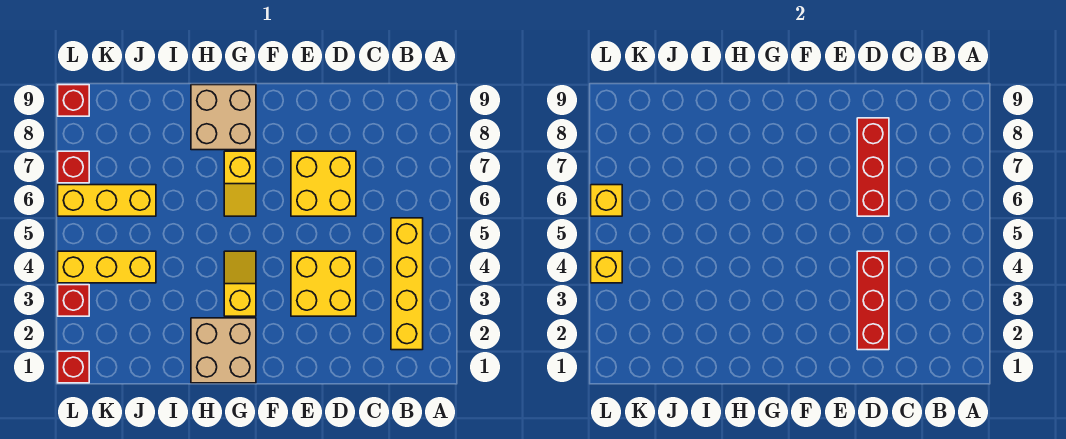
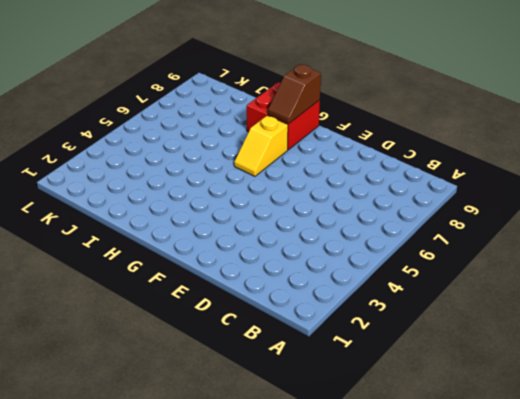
red 2x2 brick [247,82,320,150] -> tan 2x2 brick [191,85,256,150]
brown 1x2 slope [268,64,321,124] -> none
none -> yellow 1x4 brick [391,218,423,350]
none -> yellow 2x2 brick [291,251,356,316]
none -> yellow 2x2 brick [291,151,356,216]

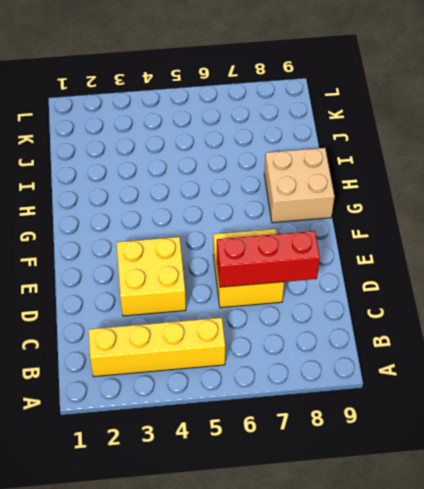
none -> tan 2x2 brick [191,318,256,383]
none -> yellow 1x2 slope [224,251,256,316]
none -> yellow 1x2 slope [224,151,256,216]

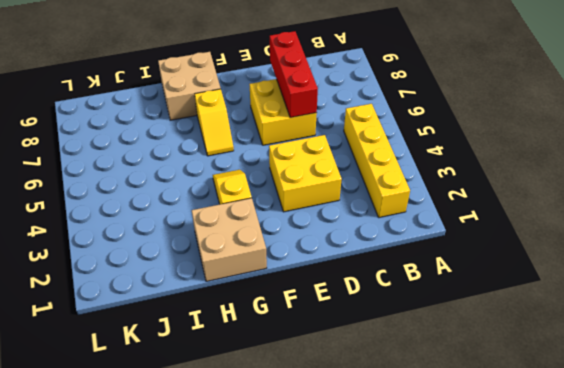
none -> yellow 1x3 brick [58,251,156,283]
none -> yellow 1x3 brick [58,185,156,216]
none -> red 1x1 brick [58,351,89,383]

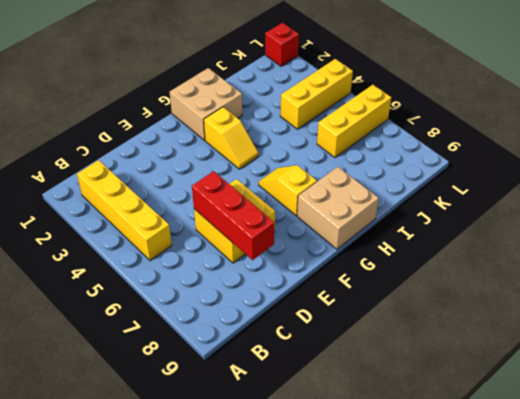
none -> yellow 2x2 brick [291,251,356,316]
none -> red 1x1 brick [58,285,89,316]
none -> red 1x1 brick [58,151,89,183]

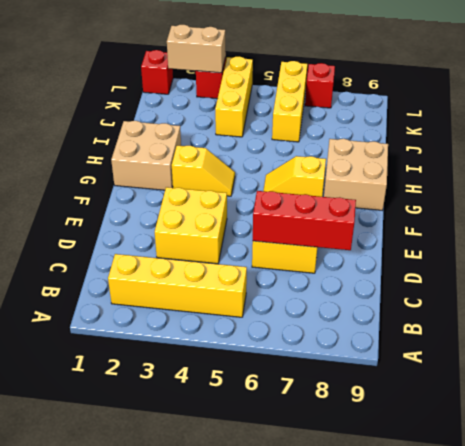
tan 1x2 brick [167,25,226,73] -> none
none -> red 1x1 brick [58,85,89,116]
none -> red 1x3 brick [857,251,889,350]
none -> yellow 1x1 brick [591,251,622,283]

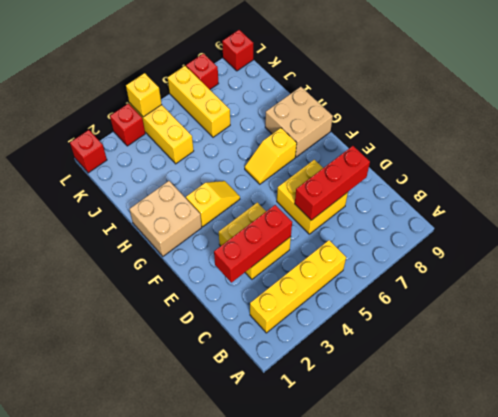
none -> yellow 1x1 brick [591,185,622,216]

